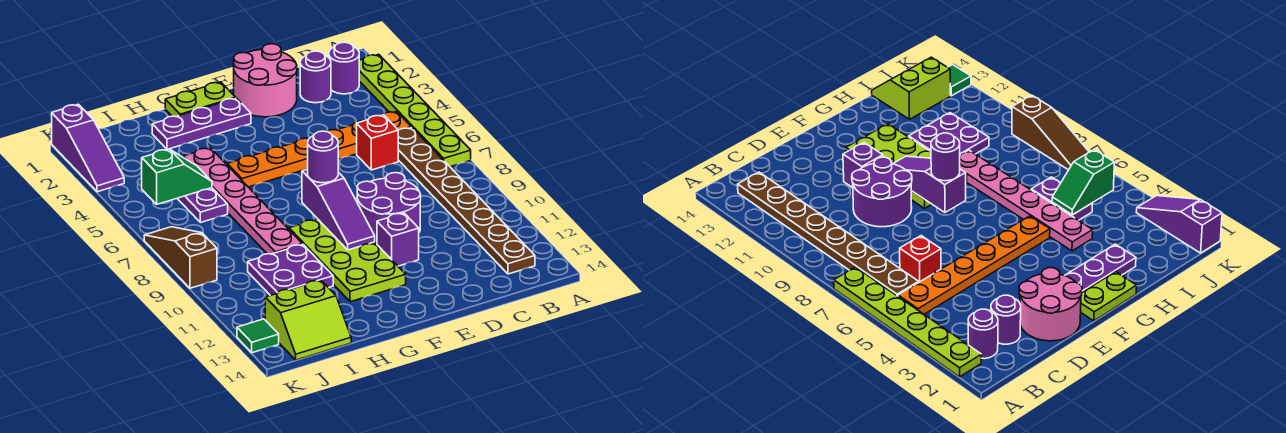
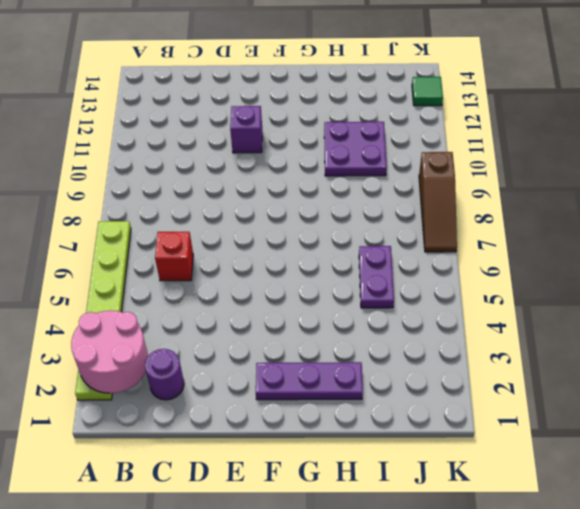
pink 2x2 round brick [71,311,148,393] -> pink 2x2 round brick moved to [234,44,297,117]
none -> purple 1x1 round brick [329,42,359,94]
none -> orange 1x6 plate [227,112,411,187]
none -> brown 1x8 plate [398,128,535,274]

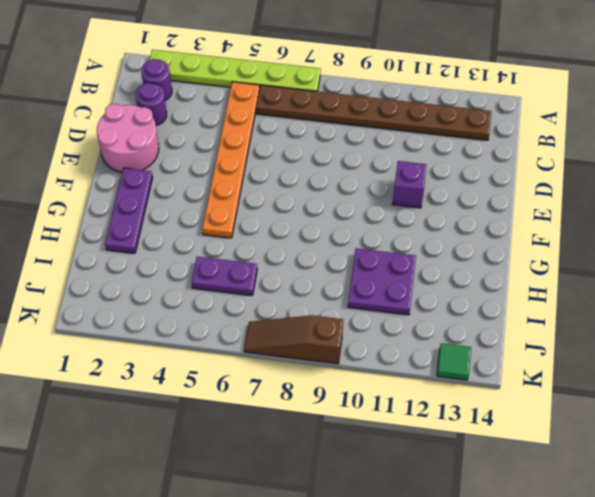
none -> red 1x1 brick [357,115,398,170]
none -> purple 2x2 round brick [357,173,421,244]
none -> lime 1x2 plate [165,82,236,117]

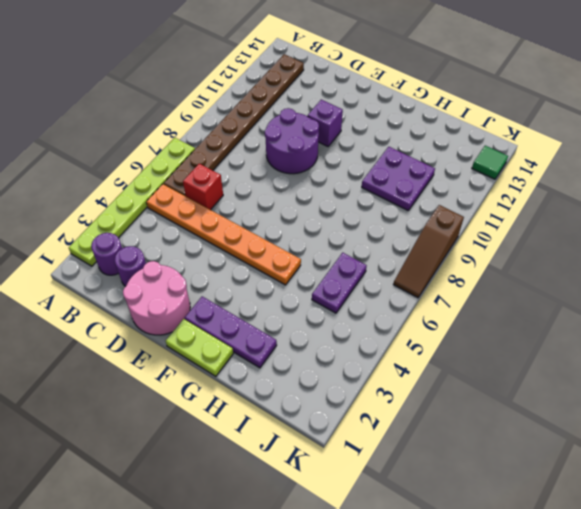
none -> lime 2x4 plate [289,219,406,302]
none -> pink 1x6 plate [183,148,302,254]
none -> lime 2x2 slope [265,280,351,360]

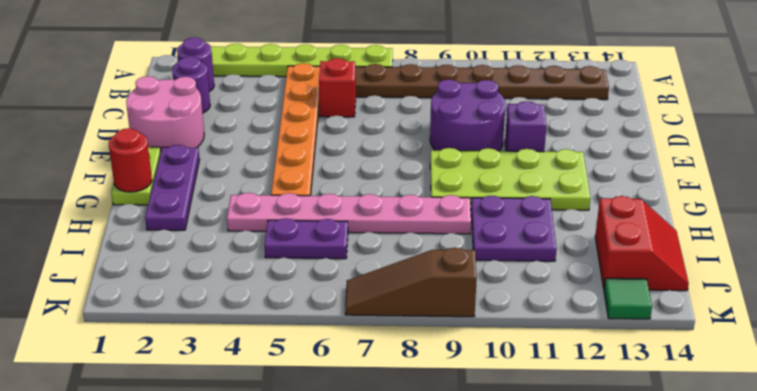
red 1x1 round brick [109,128,152,192] -> none
red 2x2 slope [595,196,689,291] -> lime 2x2 slope [265,280,351,360]
none -> purple 1x3 slope [52,104,124,192]
none -> purple 1x3 slope [302,169,375,250]
none -> green 1x2 slope [142,149,212,204]

